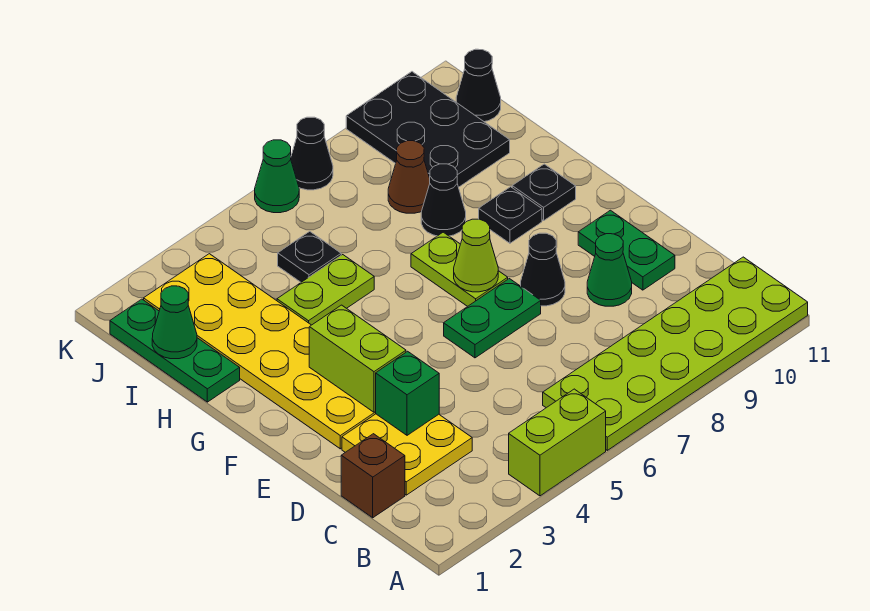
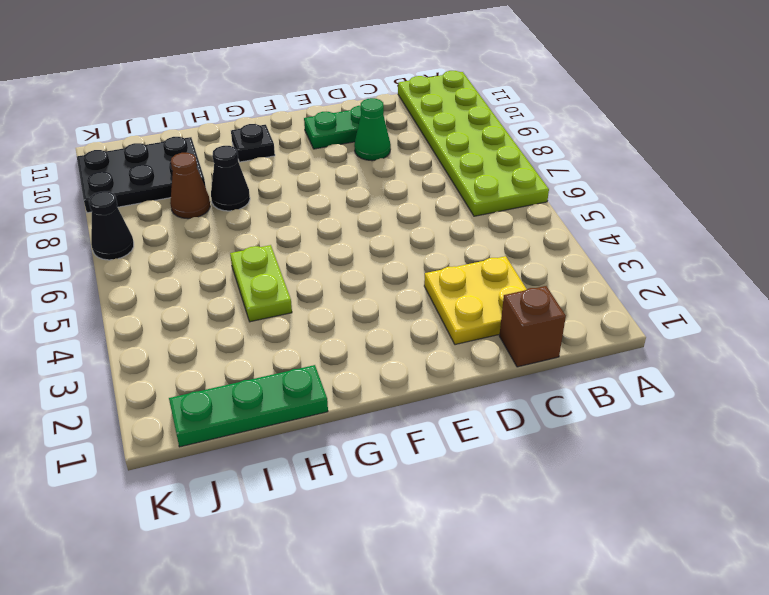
none -> lime 1x2 brick [509,389,606,496]
none -> yellow 2x6 plate [144,254,376,449]
none -> green 1x2 plate [444,279,541,358]

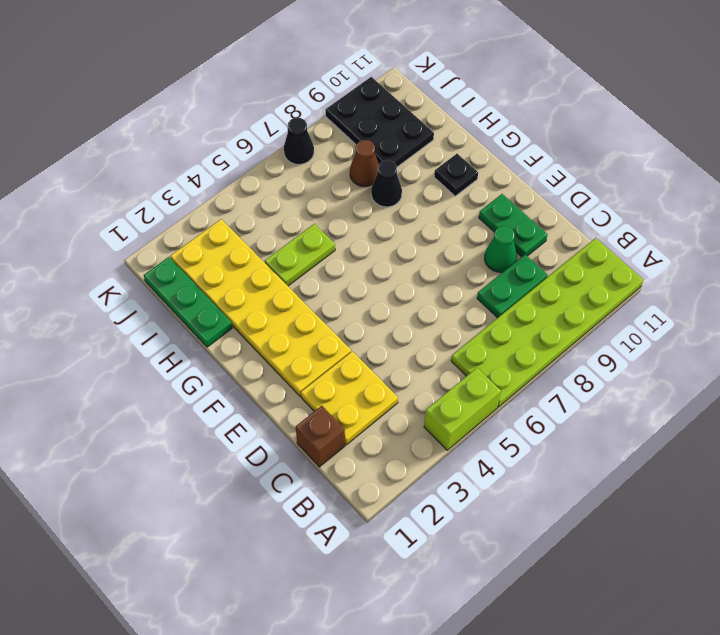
green 1x2 plate [477,255,548,318] -> green 1x2 plate moved to [444,279,541,358]
none -> black 1x1 cone [521,233,565,306]
none -> lime 1x2 plate [411,232,508,306]
none -> black 1x1 plate [479,187,542,243]

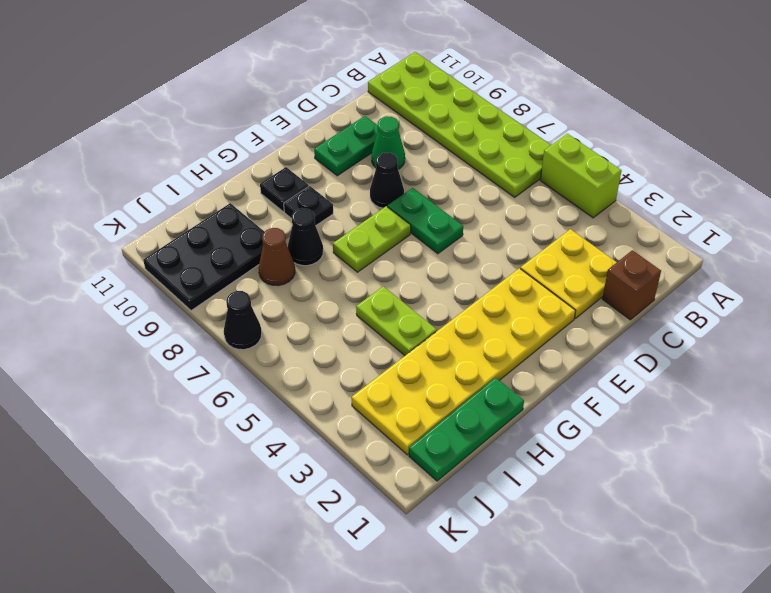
none -> black 1x1 plate [278,231,341,282]
none -> black 1x1 cone [456,49,501,122]
none -> green 1x1 cone [255,140,299,213]

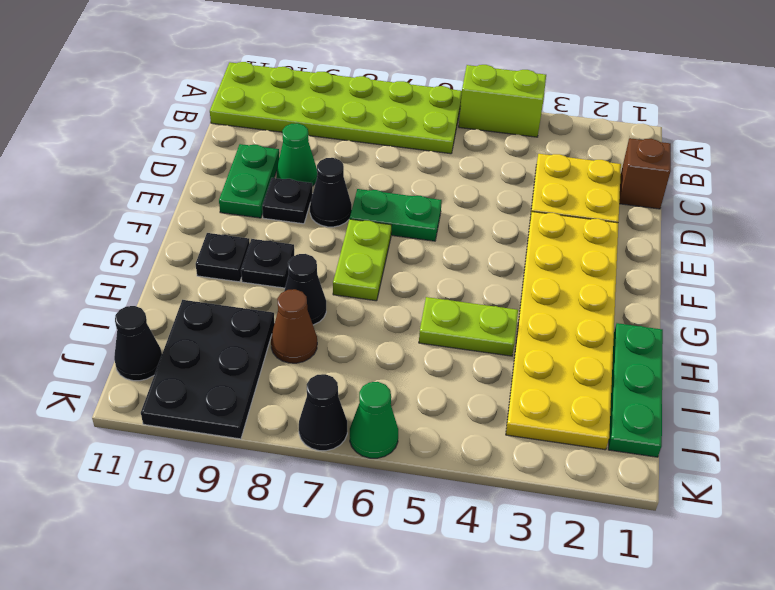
black 1x1 plate [262,178,313,224] -> black 1x1 plate moved to [278,231,341,282]
none -> green 1x1 brick [376,351,439,435]
none -> lime 1x2 brick [309,305,406,412]
none -> lime 1x1 cone [454,219,498,292]

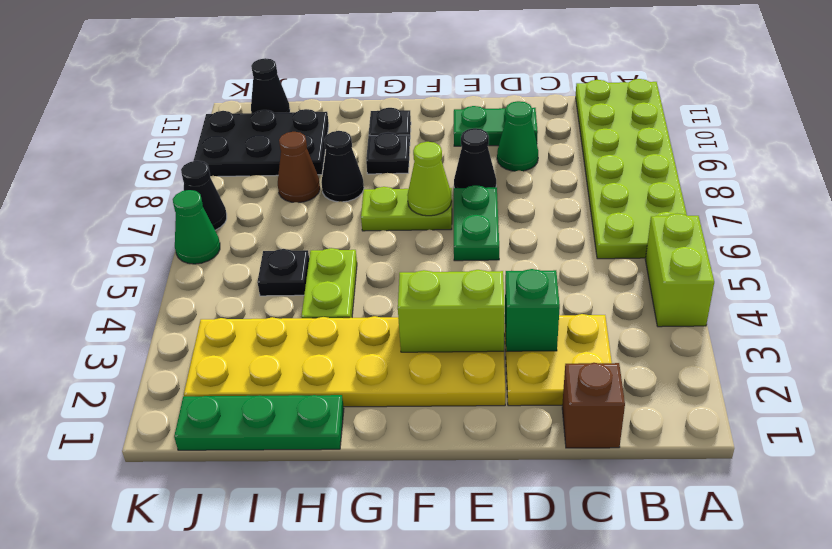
none -> green 1x1 cone [152,286,197,359]

